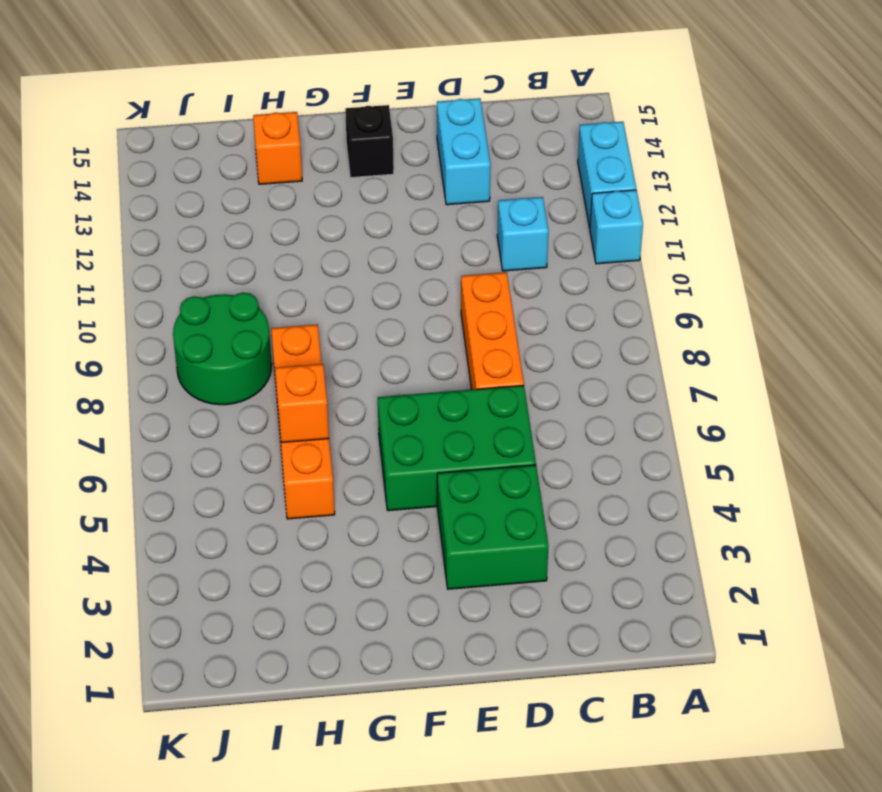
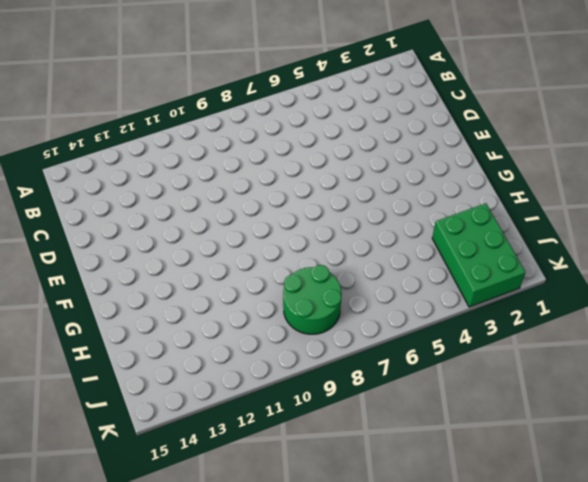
green 2x3 brick [432,203,525,307] -> green 2x3 brick moved to [378,385,536,511]
none -> cyan 1x1 brick [590,190,643,264]
none -> cyan 1x2 brick [578,122,636,228]
none -> cyan 1x1 brick [497,197,549,271]

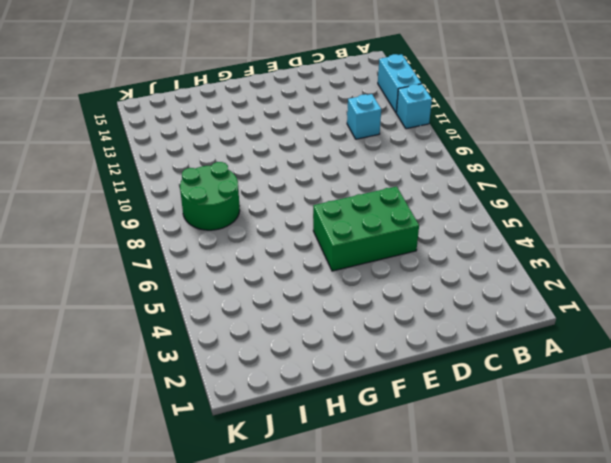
none -> green 2x2 brick [437,465,549,589]
none -> orange 1x3 brick [461,272,524,390]
none -> cyan 1x2 brick [437,98,490,205]

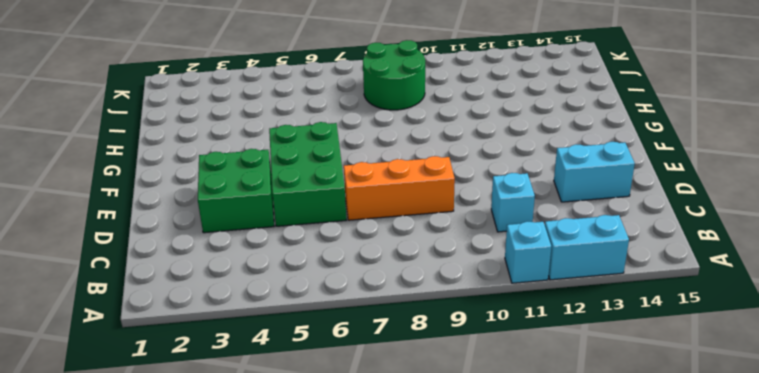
none -> black 1x1 brick [345,105,394,177]
none -> orange 1x4 brick [271,324,335,519]
none -> orange 1x1 brick [253,112,302,184]

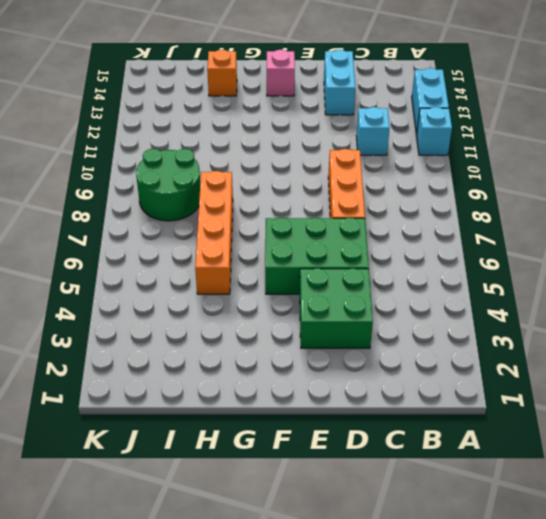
pink 1x1 brick [267,50,295,96] -> black 1x1 brick [345,105,394,177]
none -> orange 1x1 brick [275,364,329,443]

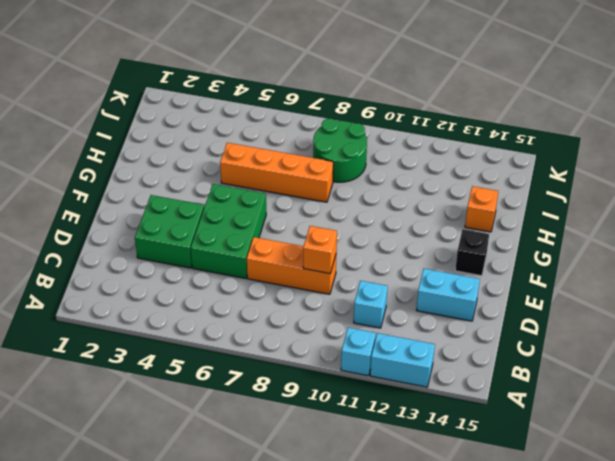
orange 1x1 brick [303,226,337,274] -> orange 1x1 brick moved to [275,364,329,443]

